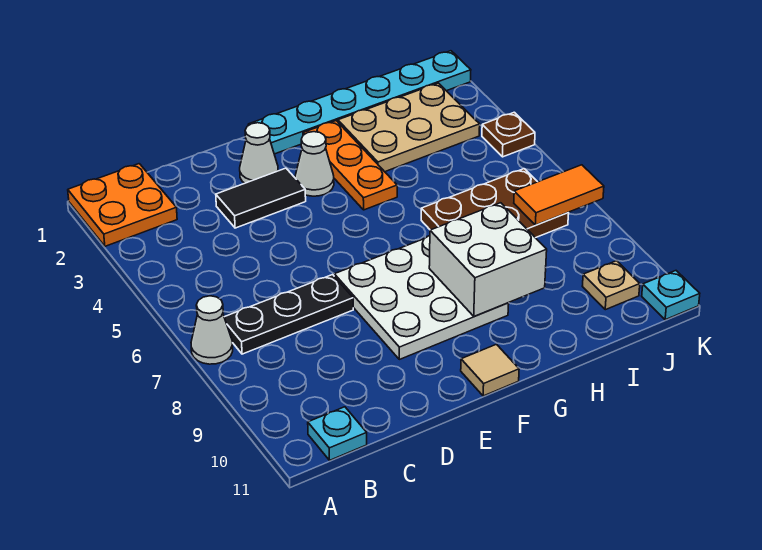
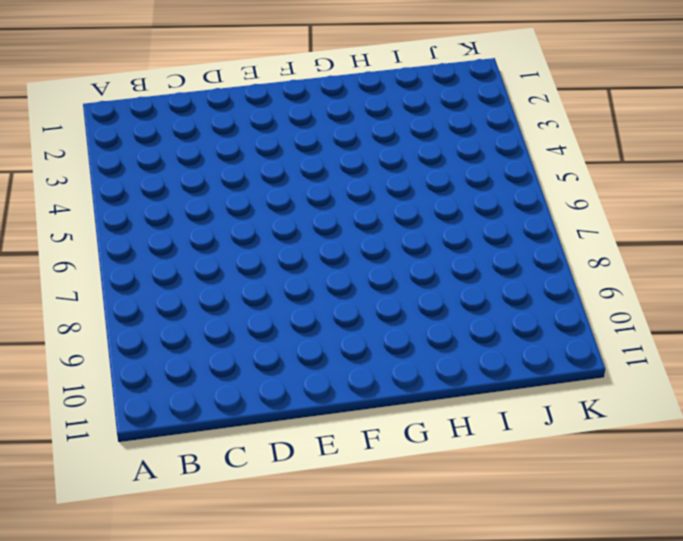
none -> orange 2x2 plate [68,164,177,246]
none -> white 1x1 cone [191,296,233,364]
none -> black 1x3 plate [224,275,353,354]

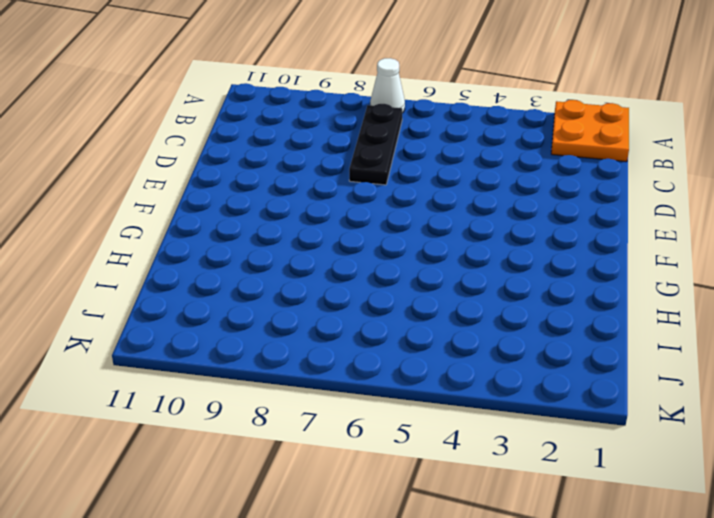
none -> cyan 1x1 plate [308,407,367,460]
none -> black 1x2 tile [216,168,306,228]
none -> white 1x1 cone [240,123,278,183]

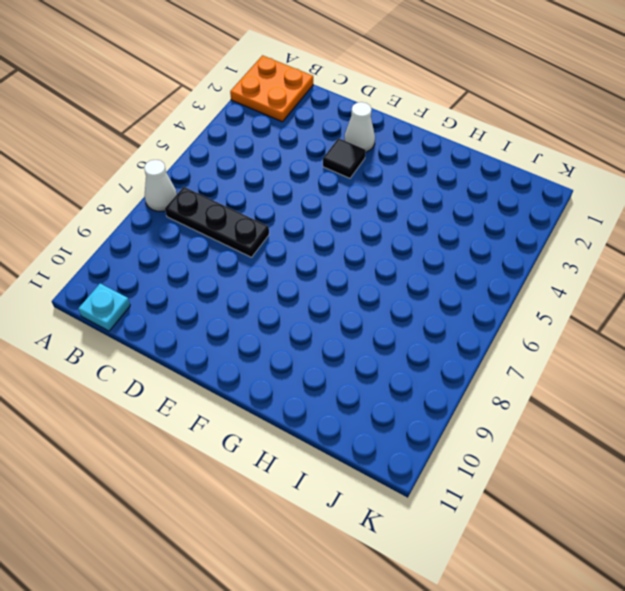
black 1x1 tile [323,138,366,178] -> black 1x2 tile [216,168,306,228]
none -> white 3x3 plate [334,236,509,359]
none -> cyan 1x6 plate [248,51,471,154]
none -> white 1x1 cone [295,132,334,196]

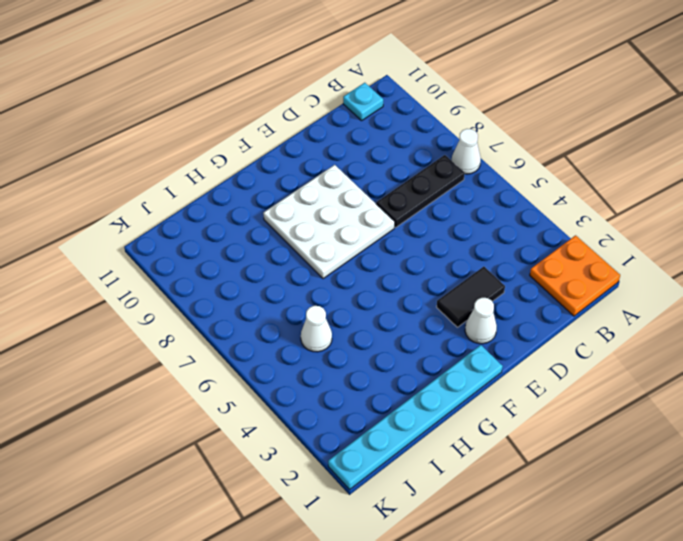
white 1x1 cone [301,306,332,352] -> white 1x1 cone moved to [295,132,334,196]
none -> tan 1x1 tile [461,344,519,396]
none -> orange 1x3 plate [303,121,397,210]
none -> tan 2x3 plate [338,83,480,172]

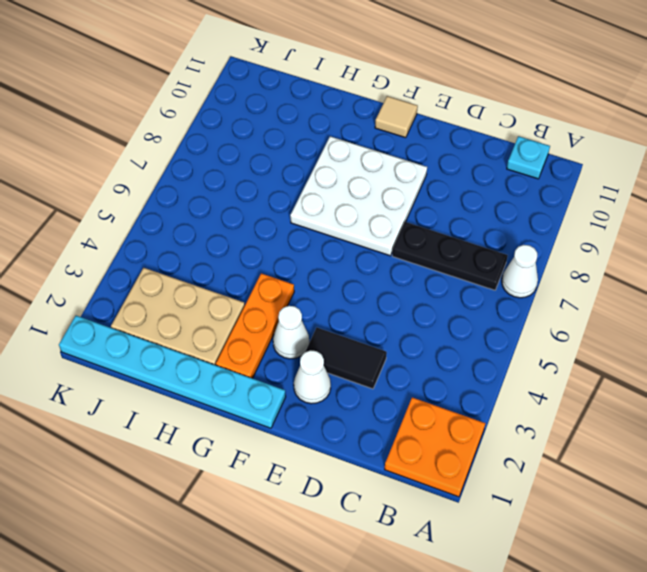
none -> brown 2x3 plate [421,169,569,238]
none -> tan 1x1 plate [582,261,640,310]
none -> brown 1x1 plate [482,112,535,157]

